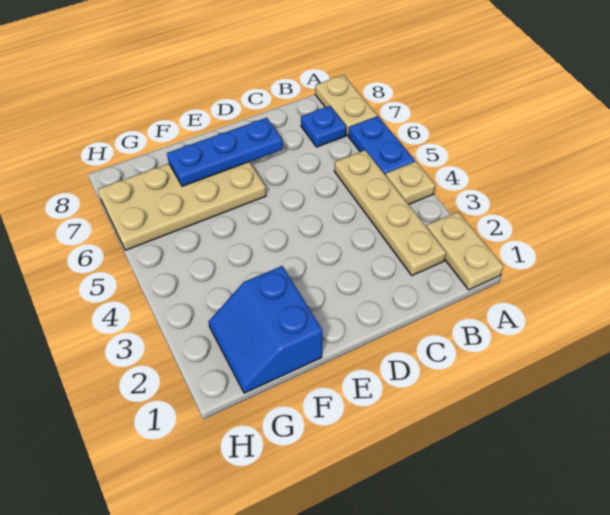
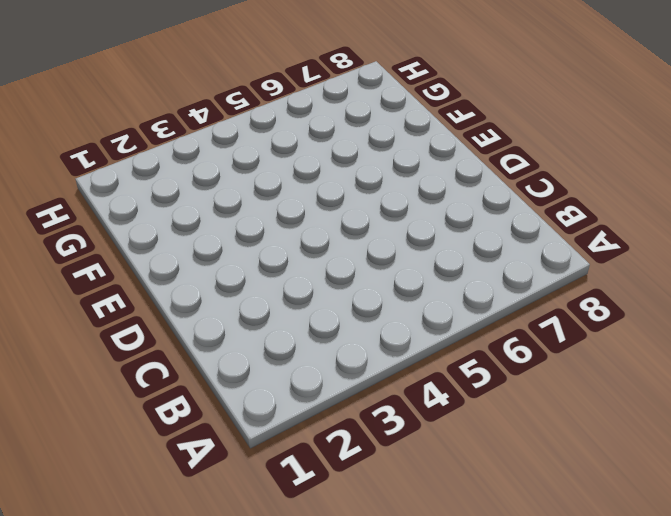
none -> tan 1x2 plate [426,212,504,290]
none -> tan 1x1 plate [386,161,435,204]

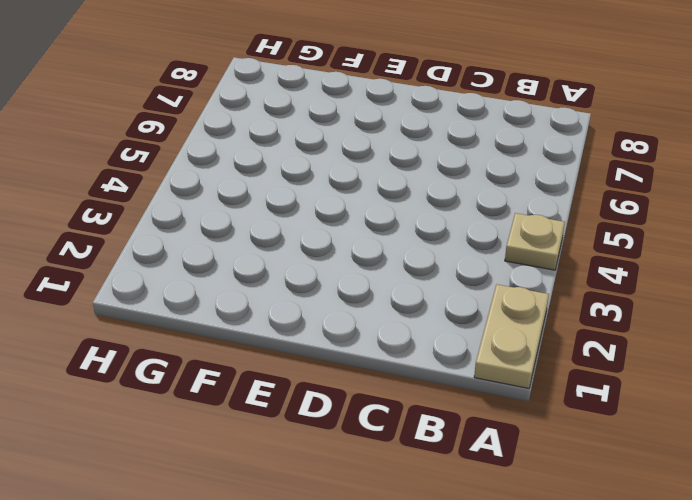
none -> blue 1x2 plate [348,116,415,175]
none -> tan 1x2 plate [315,75,377,136]

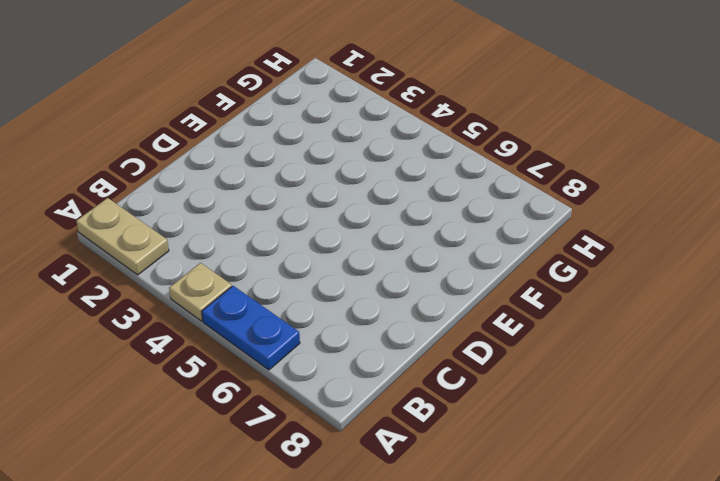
none -> tan 1x2 plate [315,75,377,136]
none -> tan 1x4 plate [334,150,446,275]

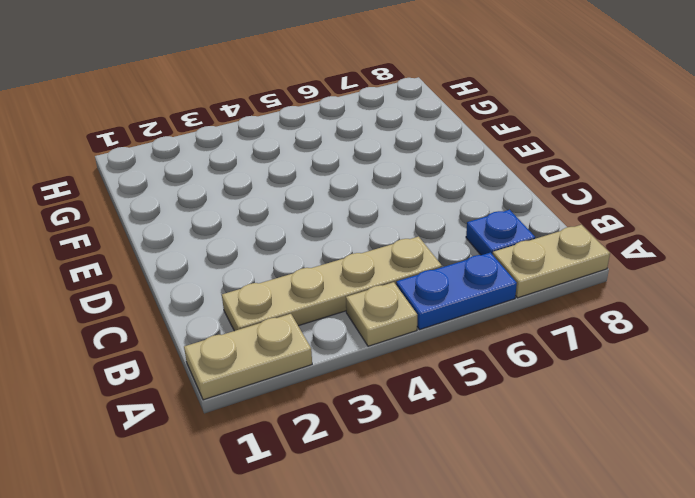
none -> tan 2x4 plate [98,162,266,250]
none -> blue 2x2 slope [208,266,323,393]

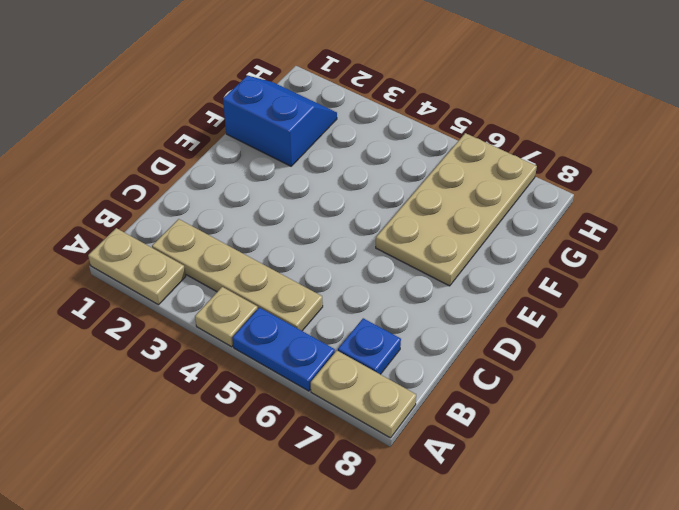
none -> blue 1x3 plate [167,118,283,186]

